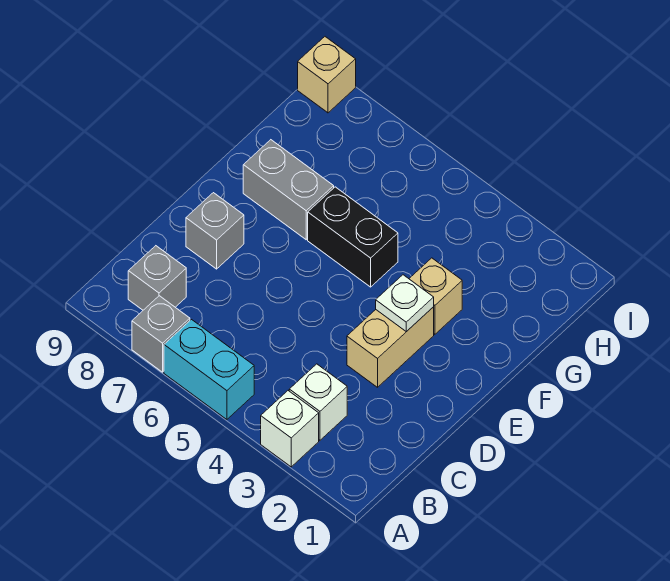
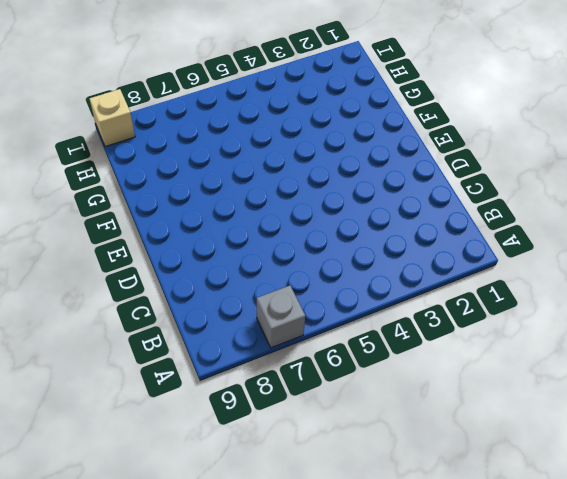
none -> white 1x1 brick [261,391,319,467]
none -> cyan 1x2 brick [164,320,254,419]
none -> white 1x1 brick [289,364,347,440]

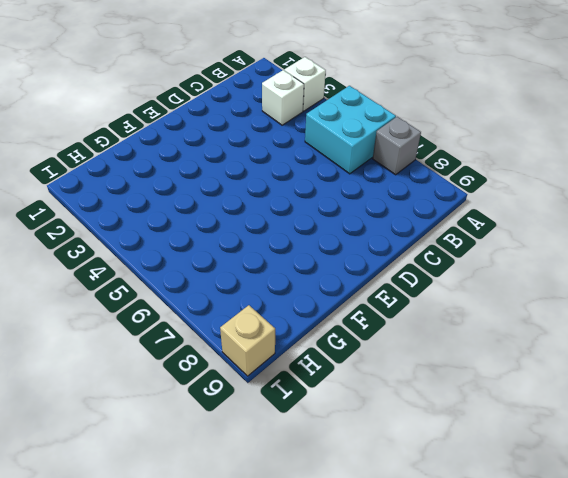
cyan 2x2 brick [305,86,396,174] -> cyan 1x2 brick [164,320,254,419]
none -> grey 1x1 brick [128,246,186,310]
none -> tan 1x2 brick [347,307,434,387]
none -> grey 1x1 brick [186,193,244,269]

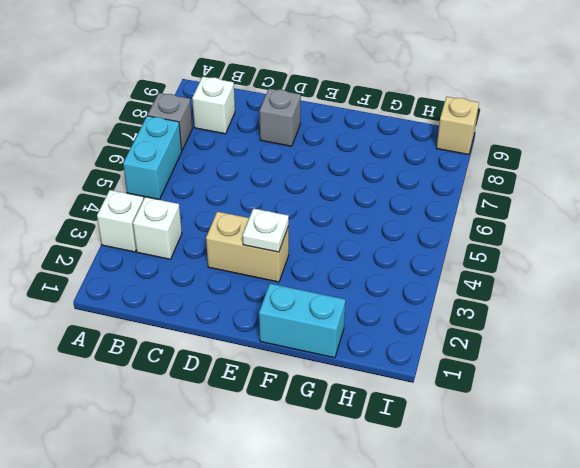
white 1x1 brick [192,77,235,134] -> grey 1x1 brick [128,246,186,310]
cyan 1x2 brick [259,284,345,358] -> none
none -> tan 1x1 brick [409,258,462,334]
none -> black 1x2 brick [308,187,398,287]
none -> grey 1x2 brick [243,140,334,240]

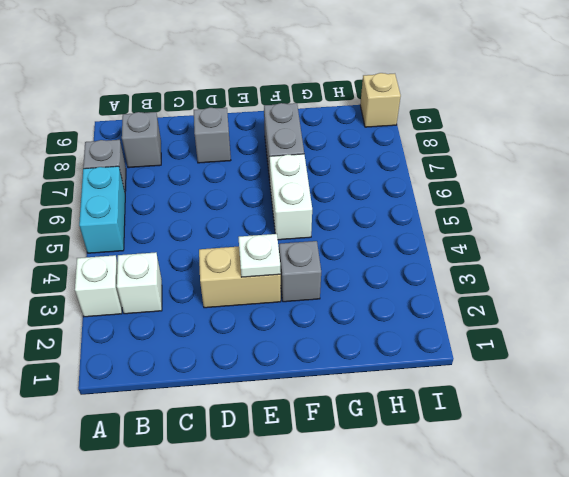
grey 1x1 brick [279,241,321,302] -> tan 1x1 brick [409,258,462,334]
white 1x2 brick [269,154,312,240] -> black 1x2 brick [308,187,398,287]

